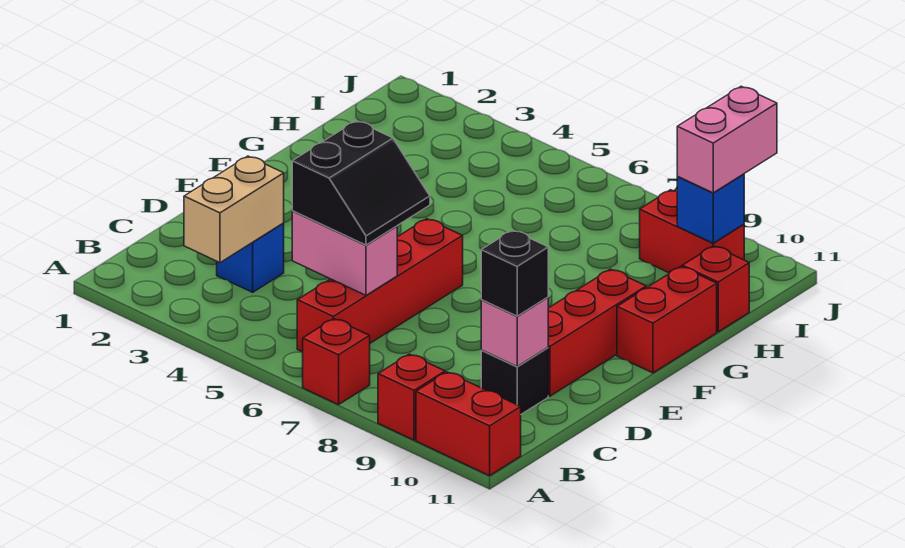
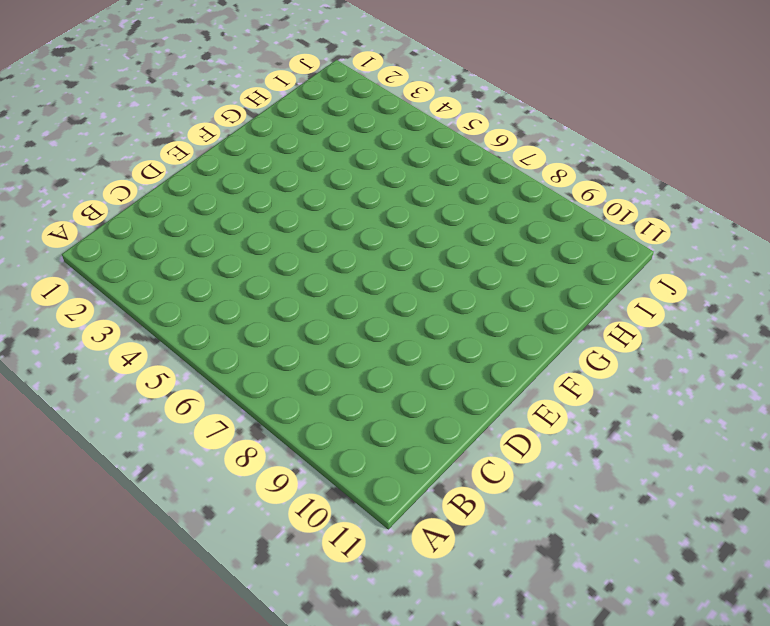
none -> red 1x1 brick [303,319,370,405]
none -> red 1x1 brick [378,354,445,440]
none -> red 1x2 brick [416,372,521,476]

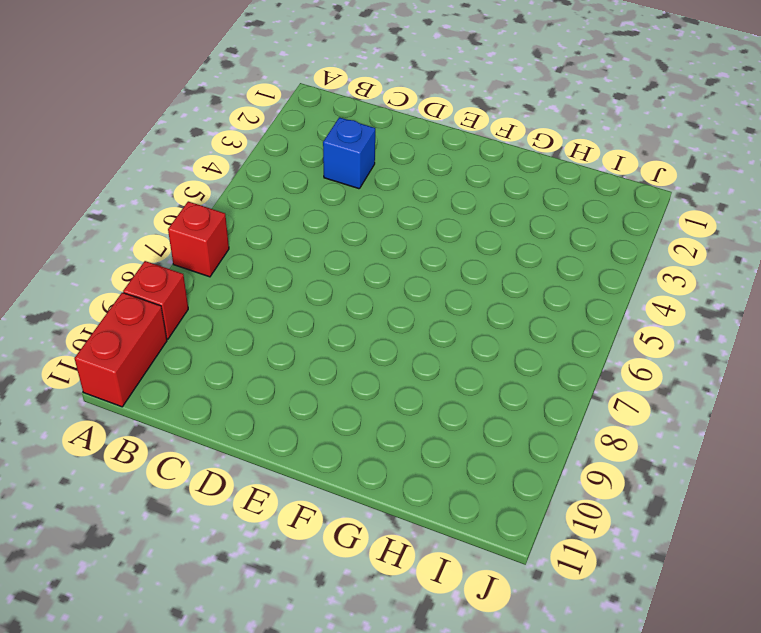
none -> red 1x4 brick [297,219,463,352]
none -> black 1x1 brick [481,348,548,414]
none -> red 1x3 brick [548,269,646,396]

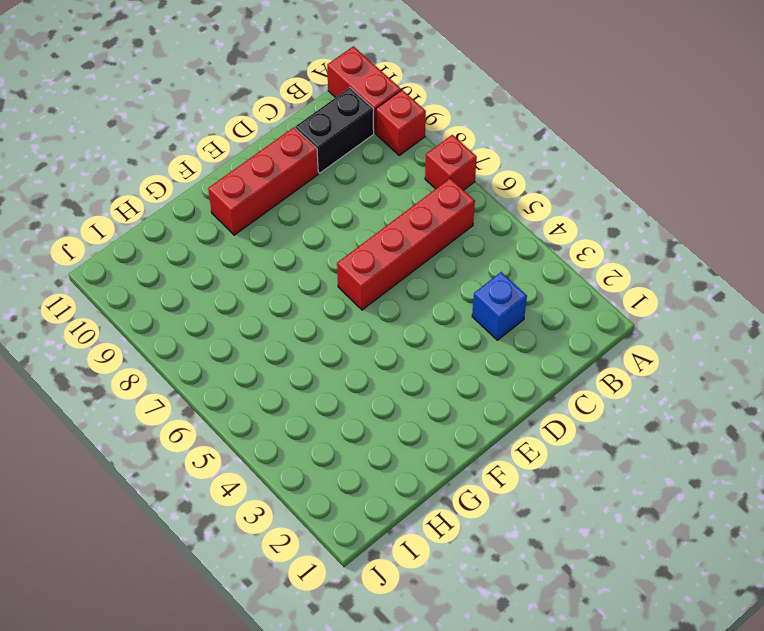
black 1x2 brick [295,88,374,173] -> black 1x1 brick [481,348,548,414]
none -> red 1x2 brick [617,266,717,373]
none -> red 1x1 brick [682,246,749,332]
none -> red 1x2 brick [640,190,744,273]

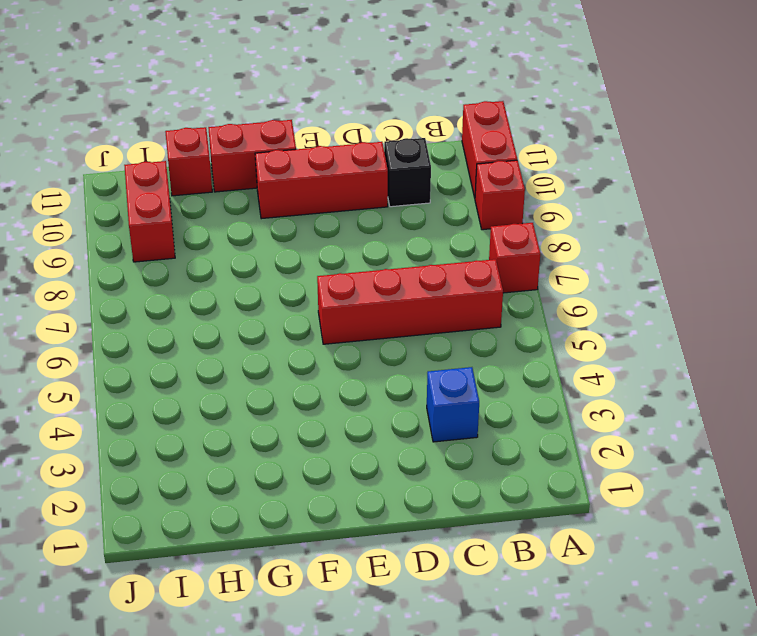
none -> tan 1x2 brick [184,156,284,263]
none -> pink 1x2 brick [292,211,397,295]
none -> pink 1x1 brick [481,297,548,367]

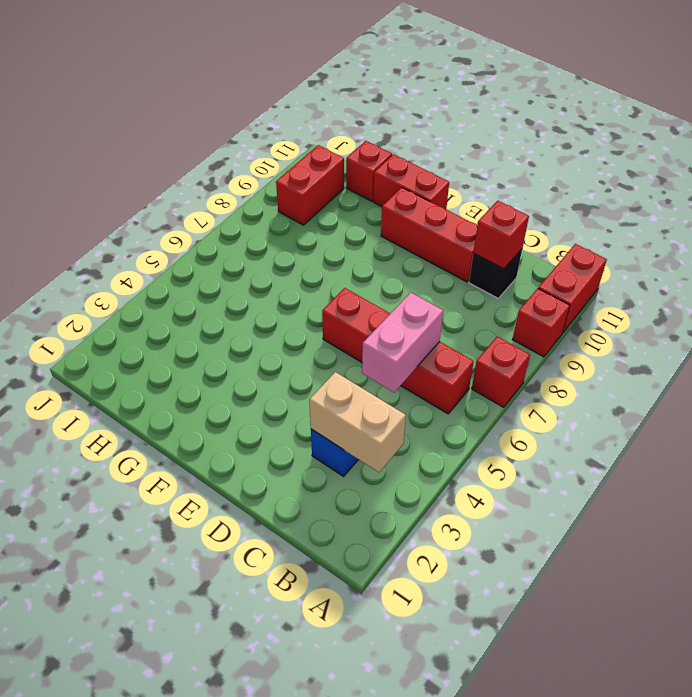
red 1x1 brick [473,201,529,269] -> pink 1x1 brick [481,297,548,367]
none -> blue 1x1 brick [677,174,744,243]
none -> black 2x2 slope [292,121,430,245]
none -> black 1x1 brick [481,230,548,316]

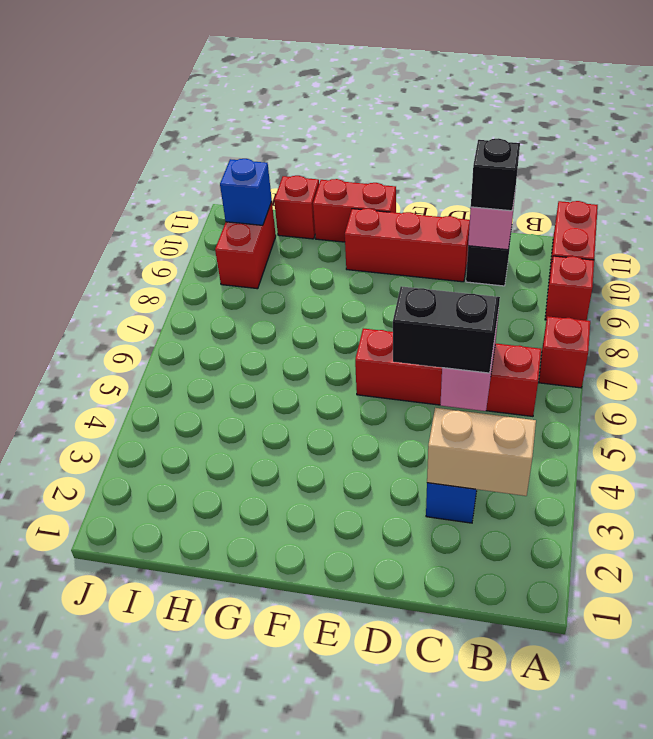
none -> pink 1x2 brick [677,86,777,193]

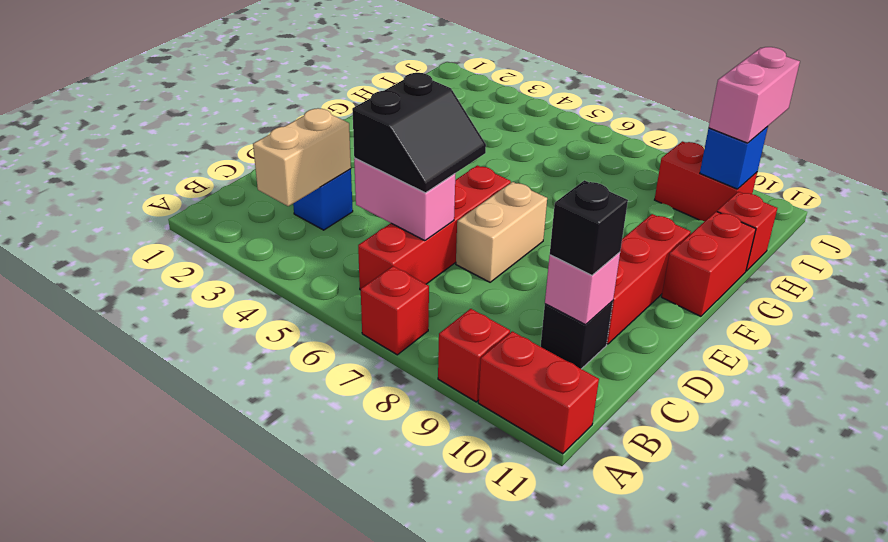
tan 1x2 brick [456,182,547,282] -> none

